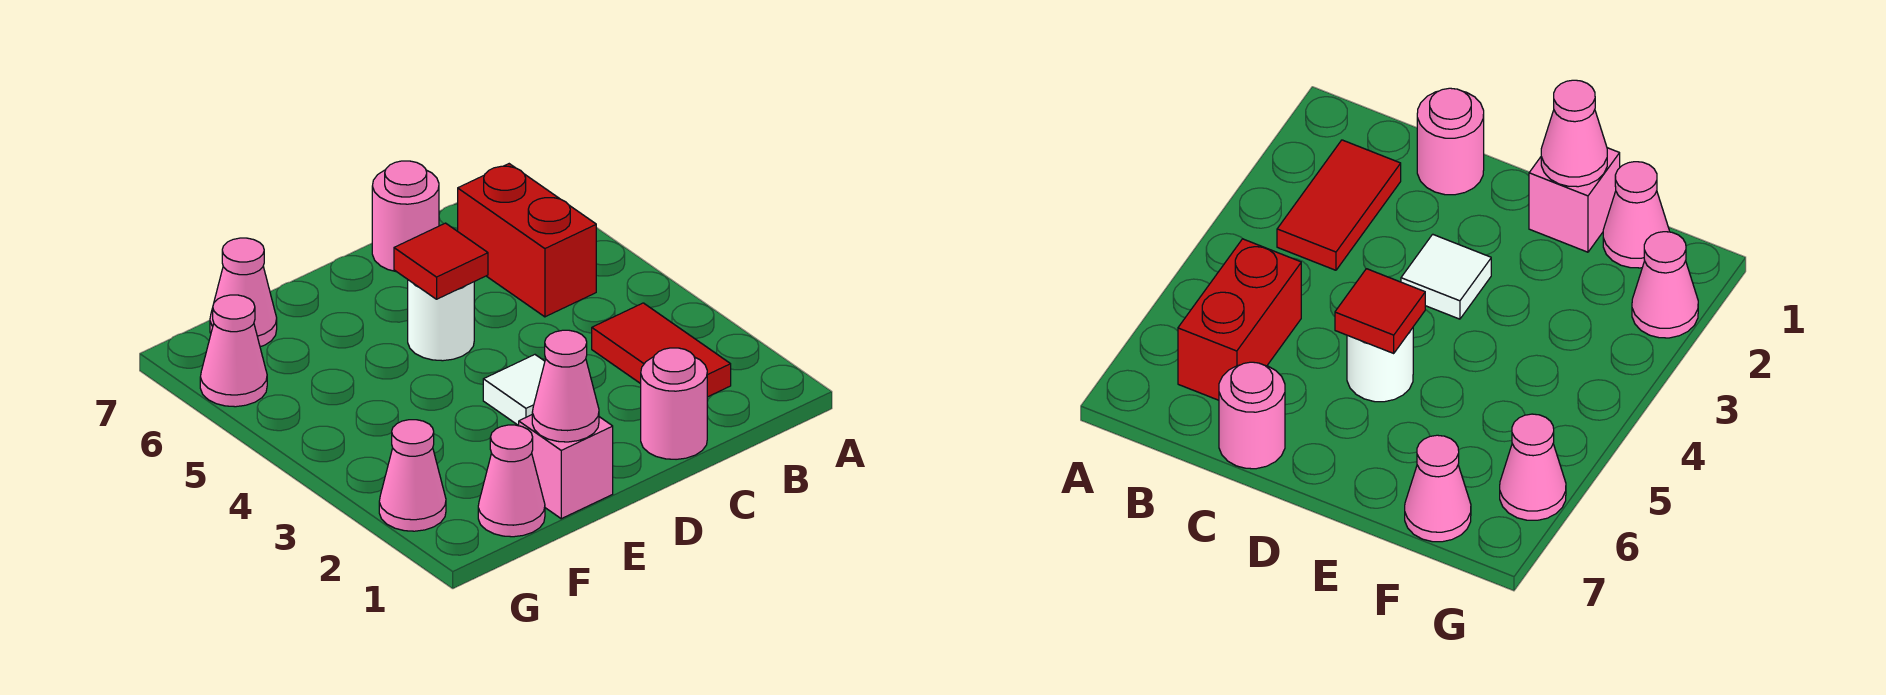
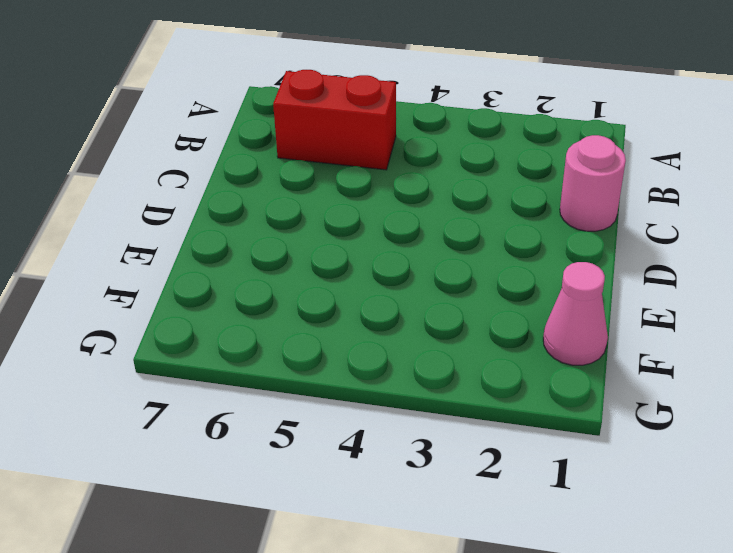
none -> red 1x2 tile [592,303,731,397]
none -> pink 1x1 round brick [372,161,439,271]
none -> white 1x1 tile [483,355,545,426]

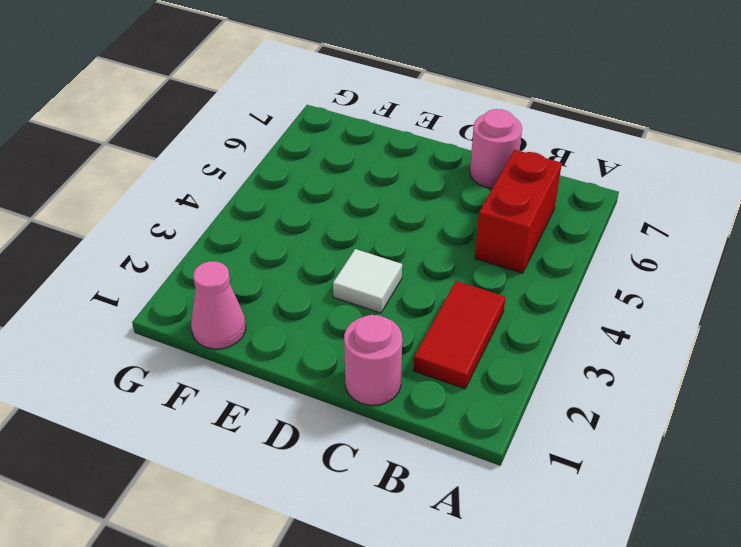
none -> white 1x1 round brick [408,280,474,361]
none -> pink 1x1 brick [519,415,613,519]
none -> pink 1x1 cone [210,238,277,347]

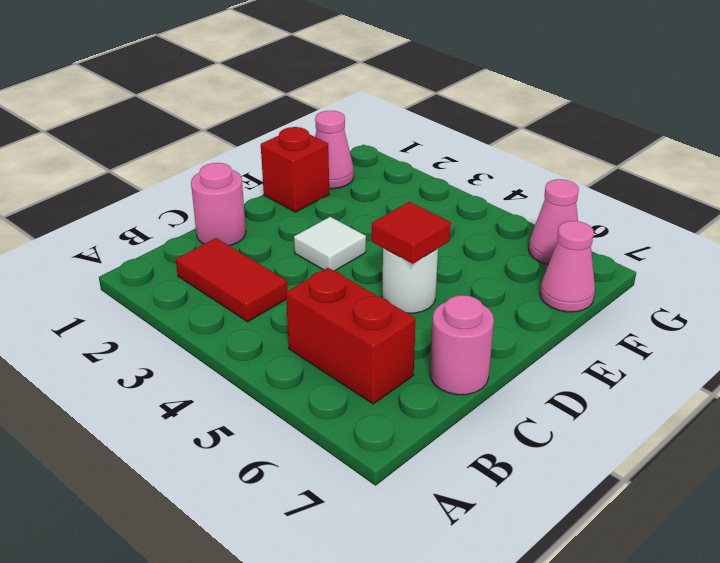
red 1x1 brick [261,127,329,212] -> pink 1x1 brick [519,415,613,519]
none -> pink 1x1 cone [379,420,446,531]
none -> pink 1x1 cone [532,330,599,442]

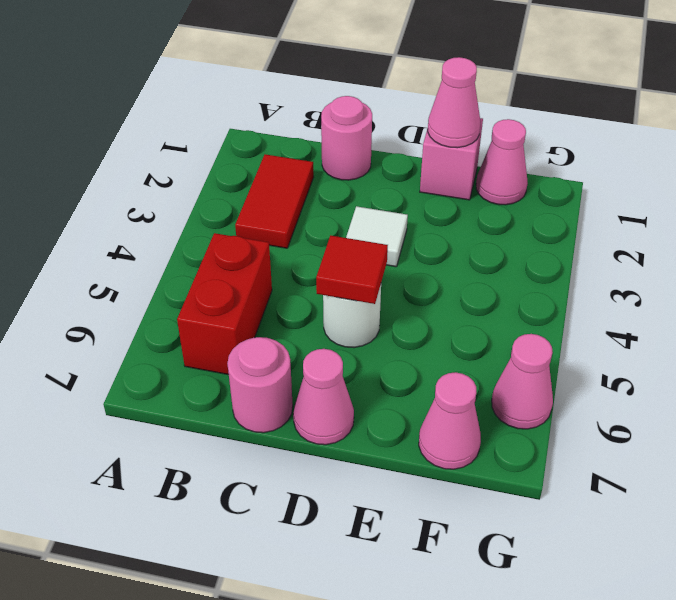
pink 1x1 cone [293,349,354,445] -> pink 1x1 cone moved to [379,420,446,531]

